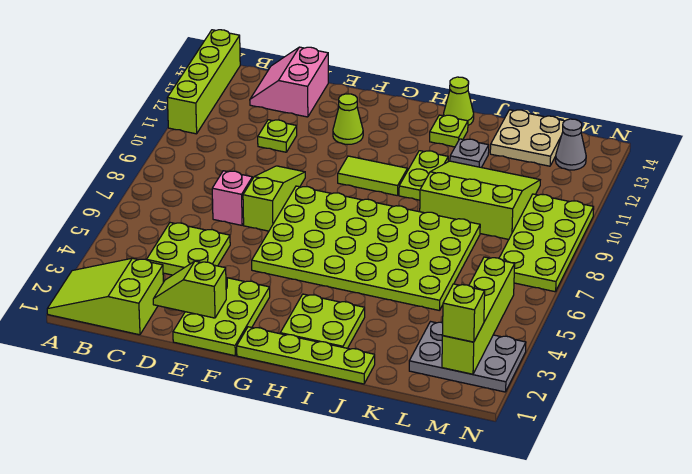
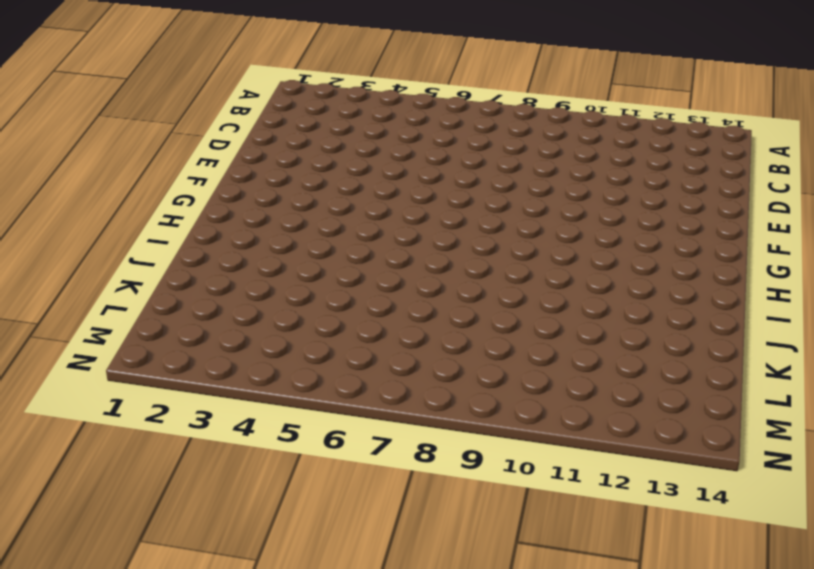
none -> lime 2x3 slope [47,258,163,335]
none -> lime 1x4 brick [167,30,240,134]
none -> lime 2x2 plate [147,223,230,275]

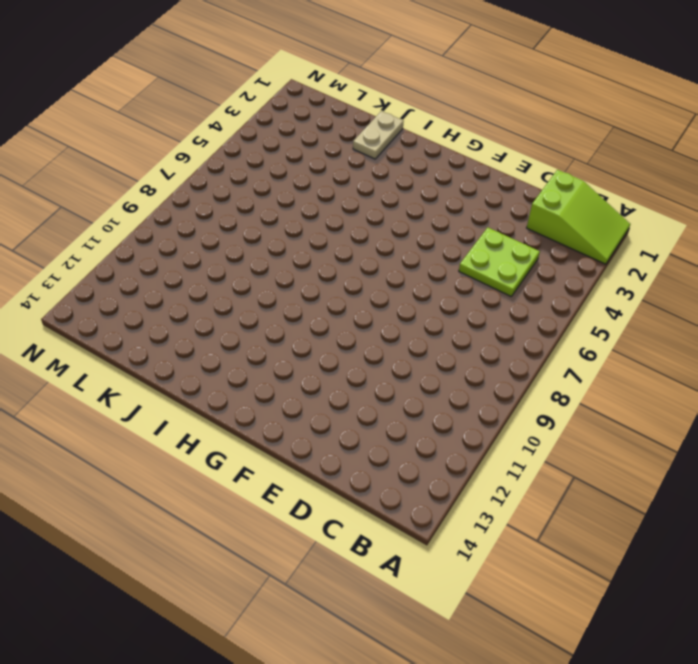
tan 1x2 plate [353,111,404,159] -> lime 1x4 plate [237,327,375,384]
none -> lime 1x4 brick [167,30,240,134]
none -> pink 2x2 slope [250,47,328,117]
none -> pink 1x1 brick [212,171,252,225]

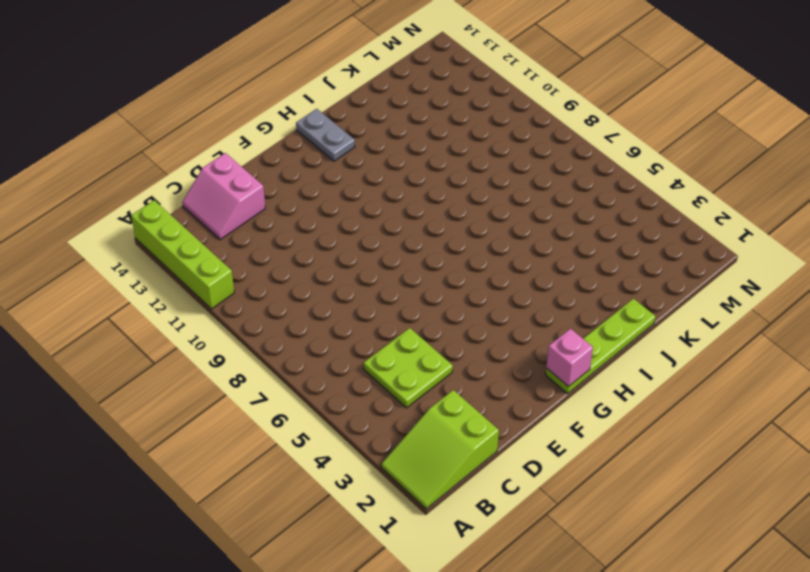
pink 1x1 brick [546,329,593,387] -> pink 1x1 brick moved to [212,171,252,225]
grey 1x2 plate [296,109,355,161] -> none
none -> lime 1x1 plate [258,120,297,152]
none -> lime 2x3 plate [173,278,270,356]
none -> lime 1x3 slope [243,166,305,231]

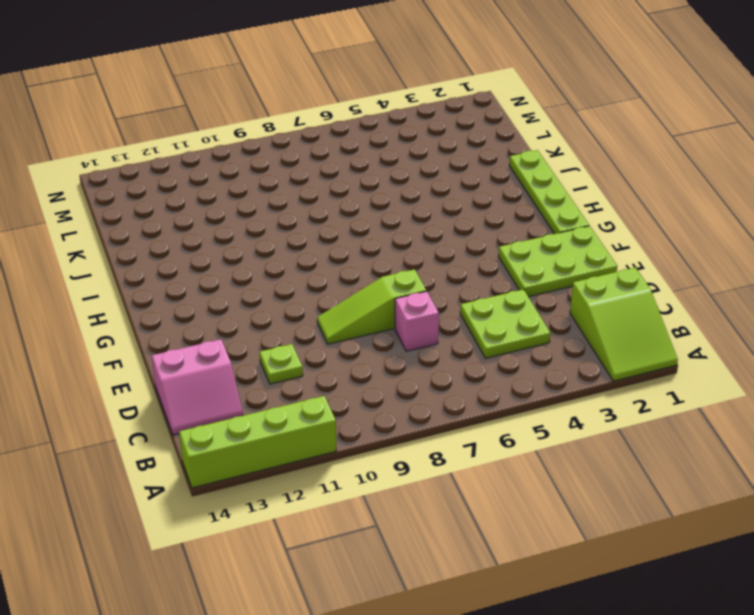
none -> lime 4x6 plate [252,186,480,311]
none -> lime 1x1 cone [333,94,363,145]
none -> lime 1x2 tile [338,156,407,196]

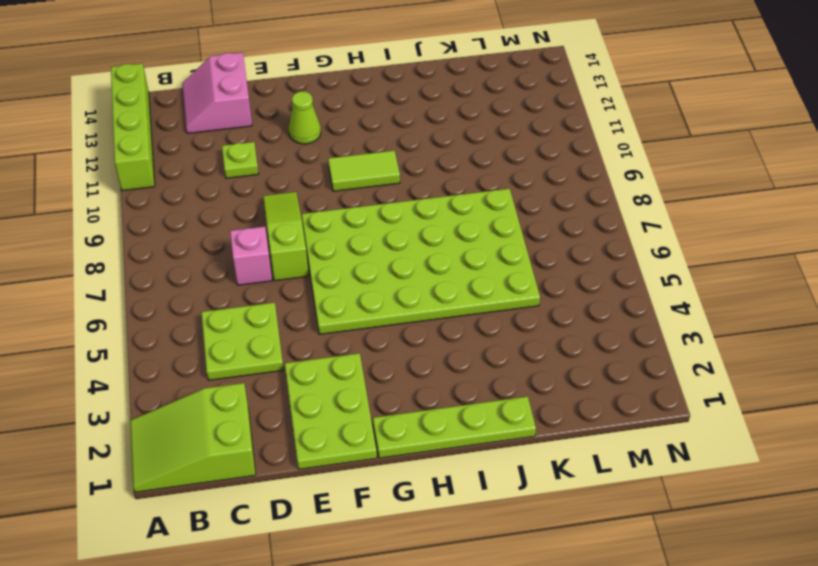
none -> lime 2x2 plate [280,294,365,348]
none -> lime 1x2 plate [399,151,448,200]
none -> lime 1x1 plate [430,115,468,147]

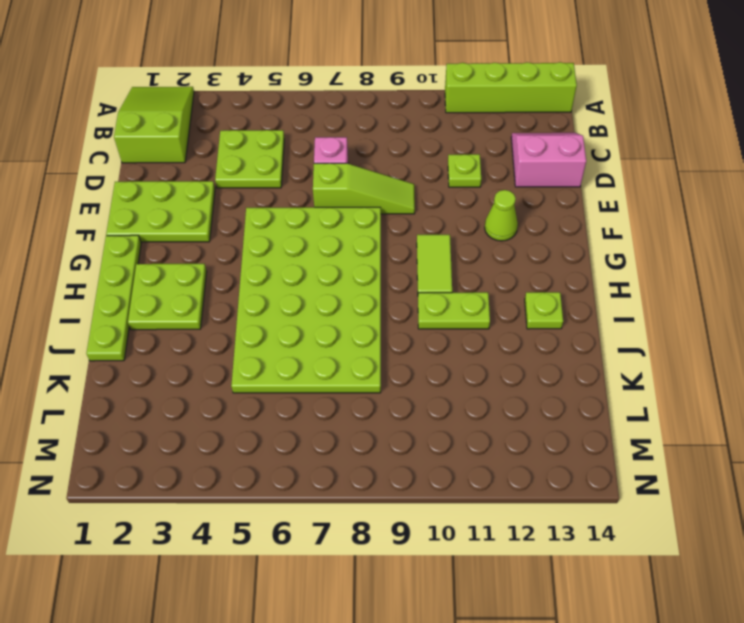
none -> lime 1x1 cone [443,77,474,125]
none -> lime 3x3 slope [420,161,540,239]
none -> grey 1x1 plate [450,139,489,168]

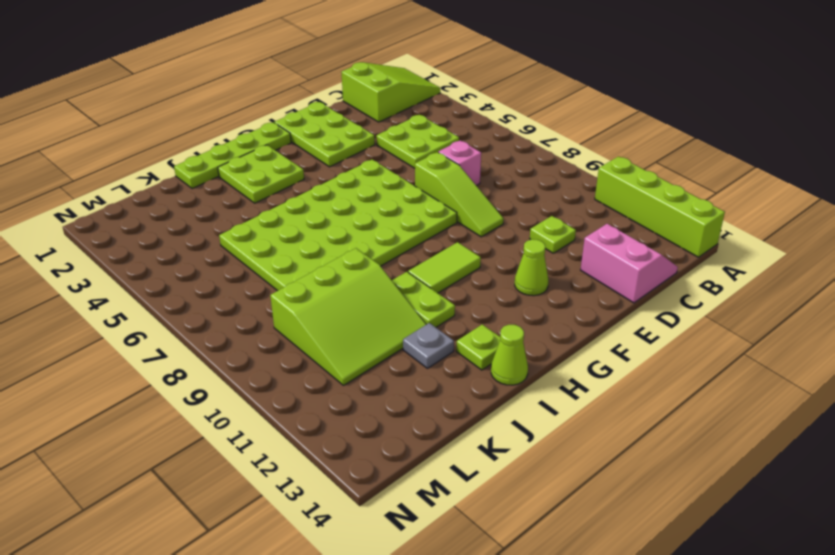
none -> tan 2x2 plate [490,110,564,166]
none -> grey 2x3 plate [409,322,526,392]
none -> lime 2x4 plate [499,194,594,292]

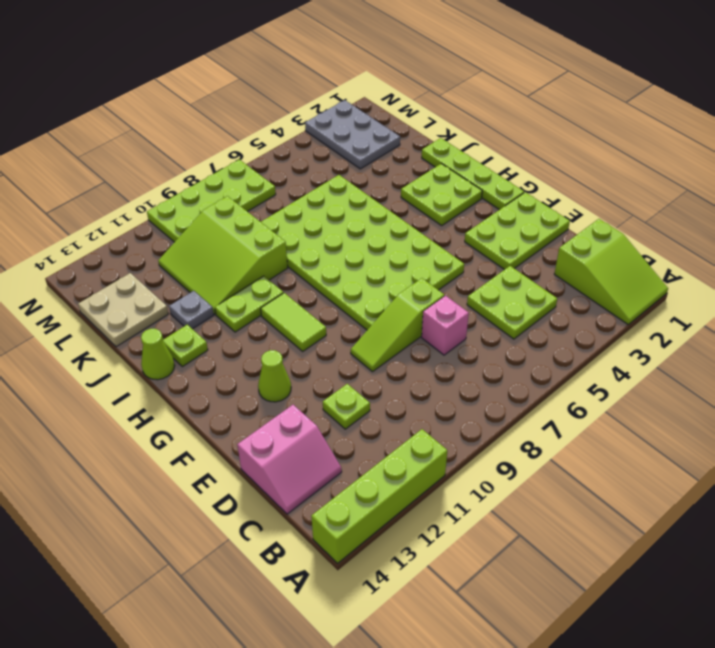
none -> grey 1x1 cone [555,119,586,170]
none -> lime 1x2 slope [153,261,226,318]
none -> lime 1x4 brick [442,257,515,374]

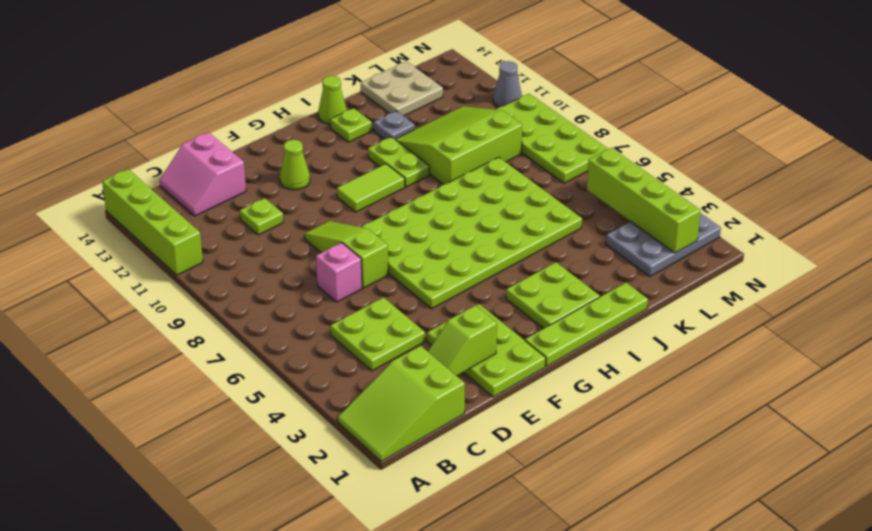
grey 1x1 cone [493,61,522,107] -> grey 1x1 cone moved to [555,119,586,170]
none -> lime 1x1 brick [443,284,485,342]

